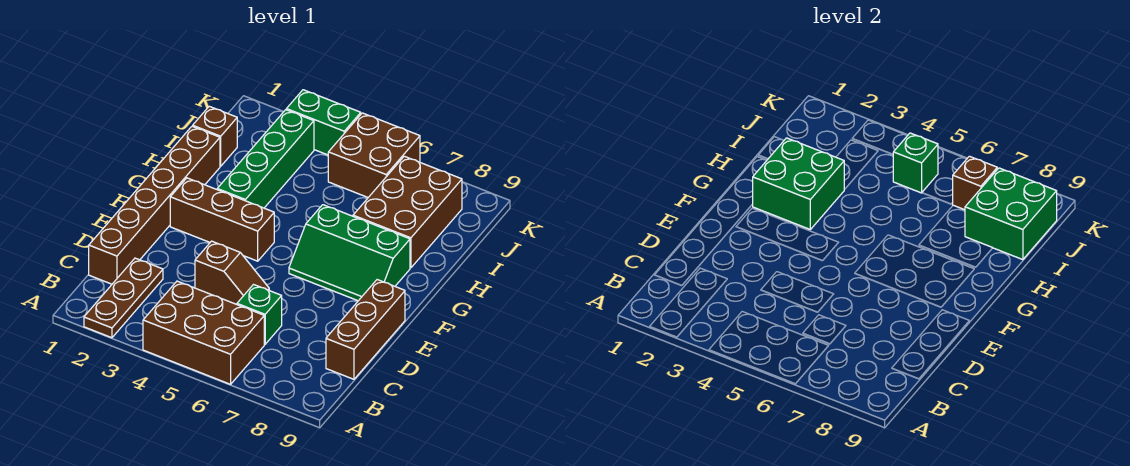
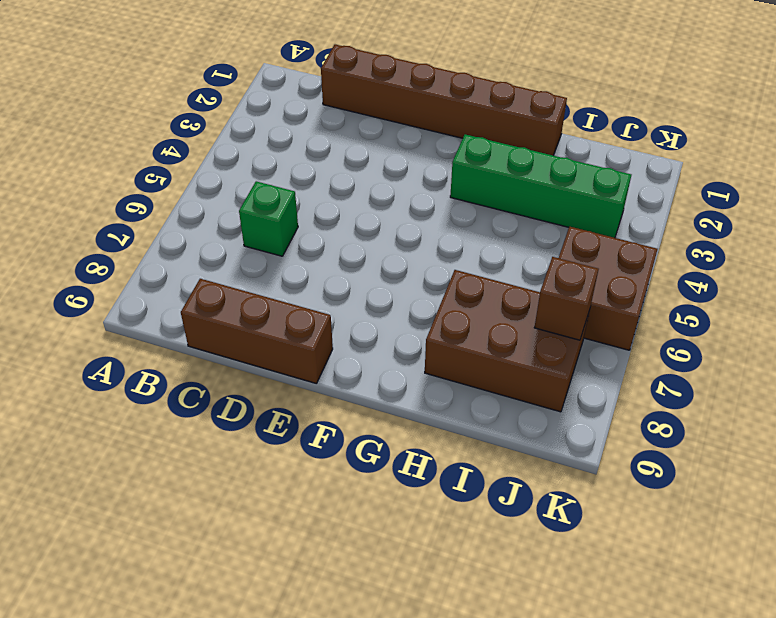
none -> brown 1x3 plate [84,258,163,338]
none -> brown 2x3 brick [143,281,264,384]
none -> brown 1x2 slope [195,241,269,304]

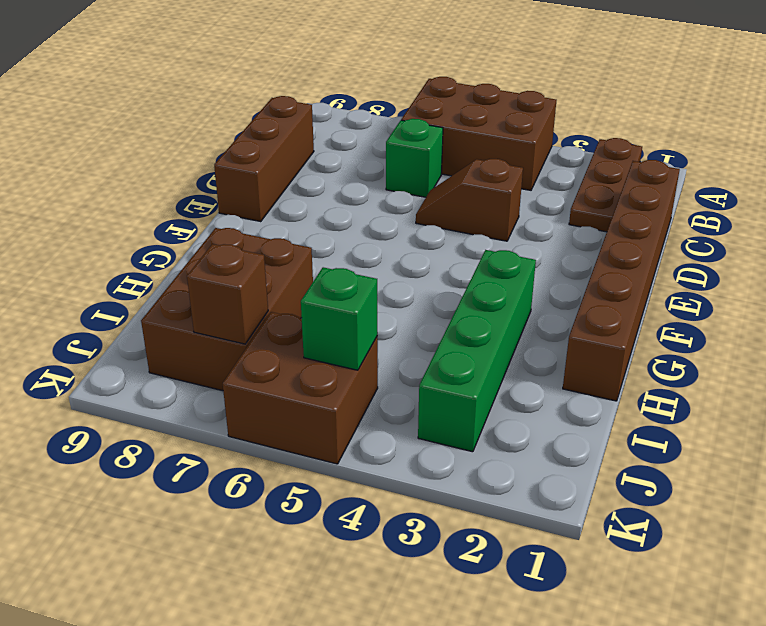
none -> brown 1x3 brick [170,178,274,261]
none -> green 2x3 slope [289,205,410,301]
none -> brown 1x1 brick [193,106,237,166]

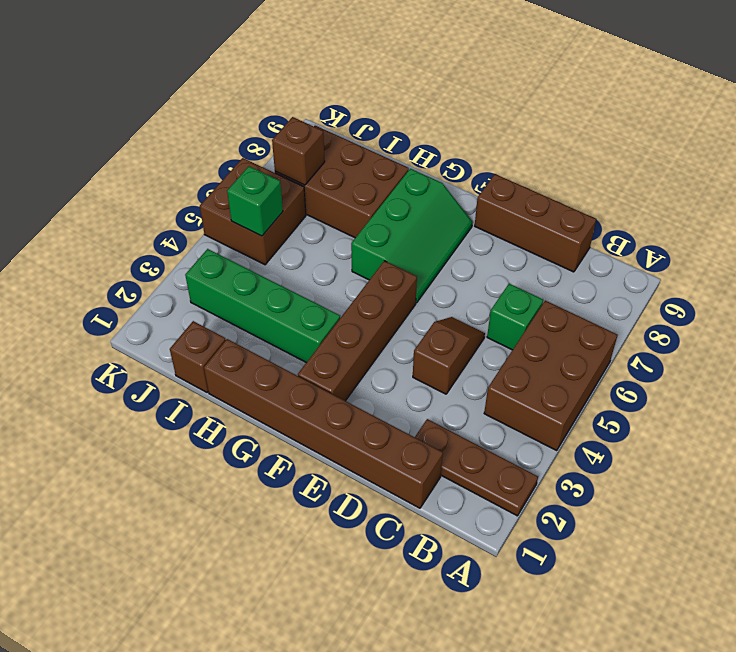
brown 1x4 brick [298,261,417,401] -> brown 1x3 brick [170,178,274,261]
none -> green 1x2 brick [286,90,361,155]
none -> green 2x2 brick [753,138,844,229]
none -> green 2x2 brick [965,168,1057,260]

